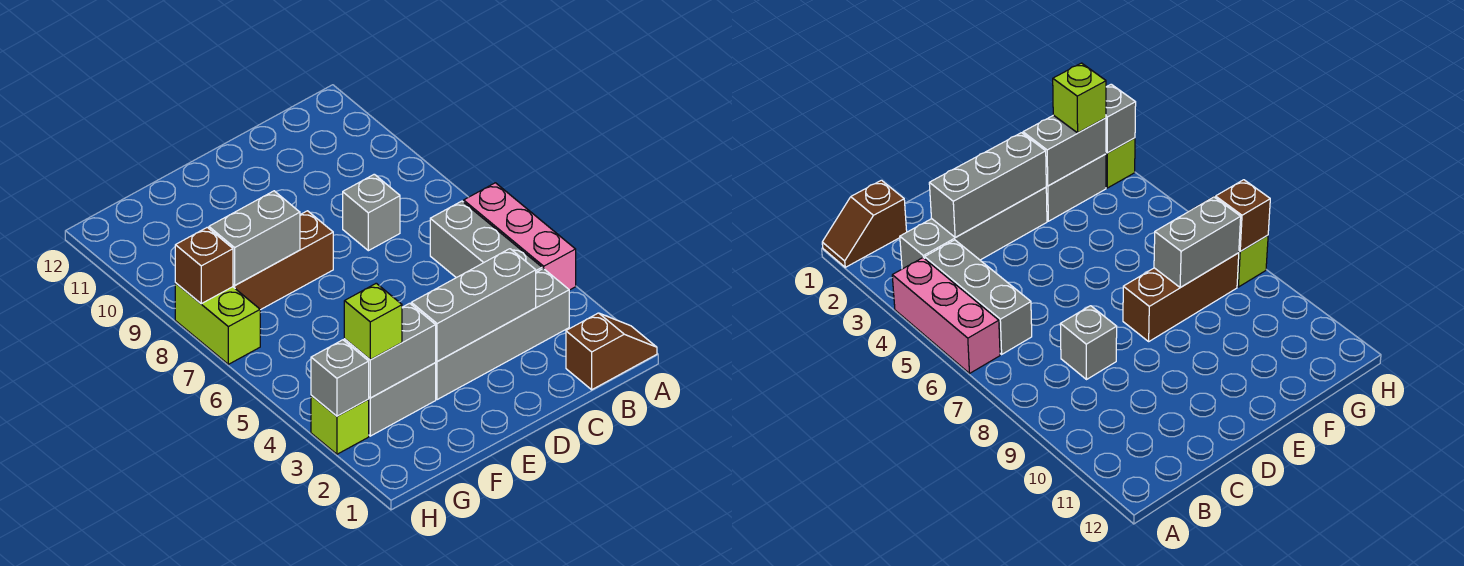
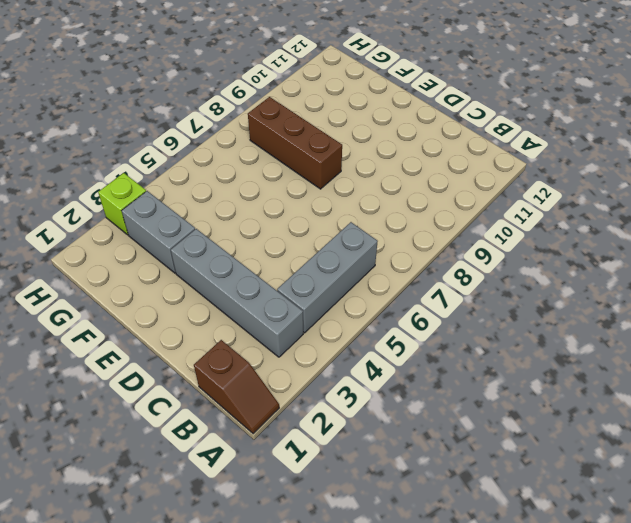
none -> pink 1x3 brick [464,183,576,290]
none -> grey 1x1 brick [343,174,400,251]
none -> lime 1x2 brick [175,283,260,364]

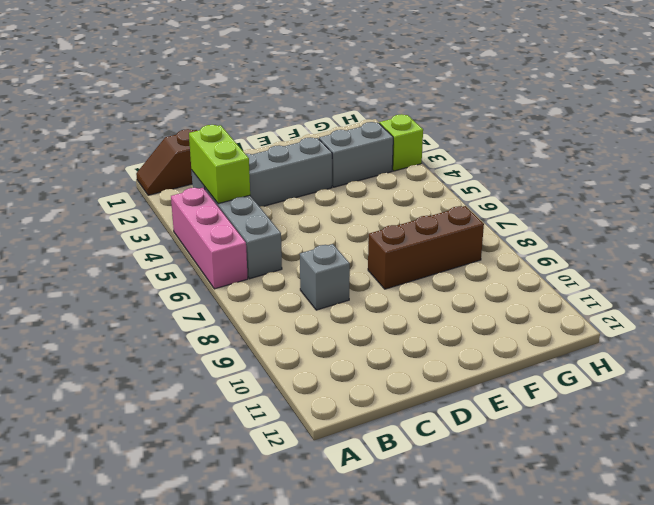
lime 1x2 brick [189,125,250,204] -> lime 1x2 brick moved to [175,283,260,364]
none -> grey 1x3 brick [411,249,536,362]
none -> grey 1x2 brick [344,303,436,398]
none -> grey 1x2 brick [209,191,300,285]

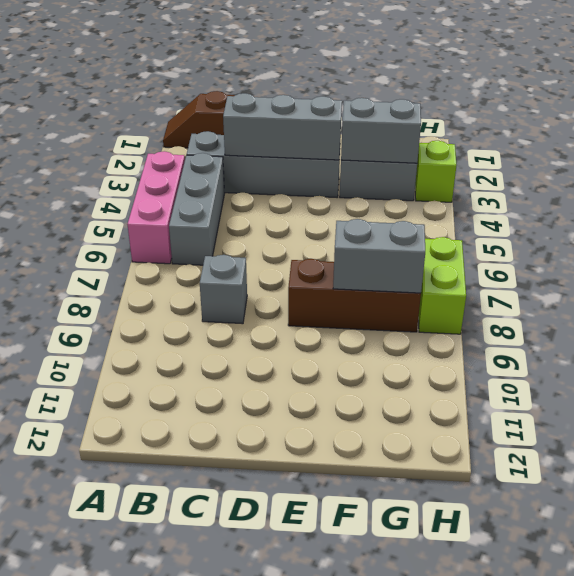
none -> grey 1x1 brick [311,340,369,416]
none -> brown 1x1 brick [175,227,233,304]
none -> lime 1x1 brick [344,283,402,360]

